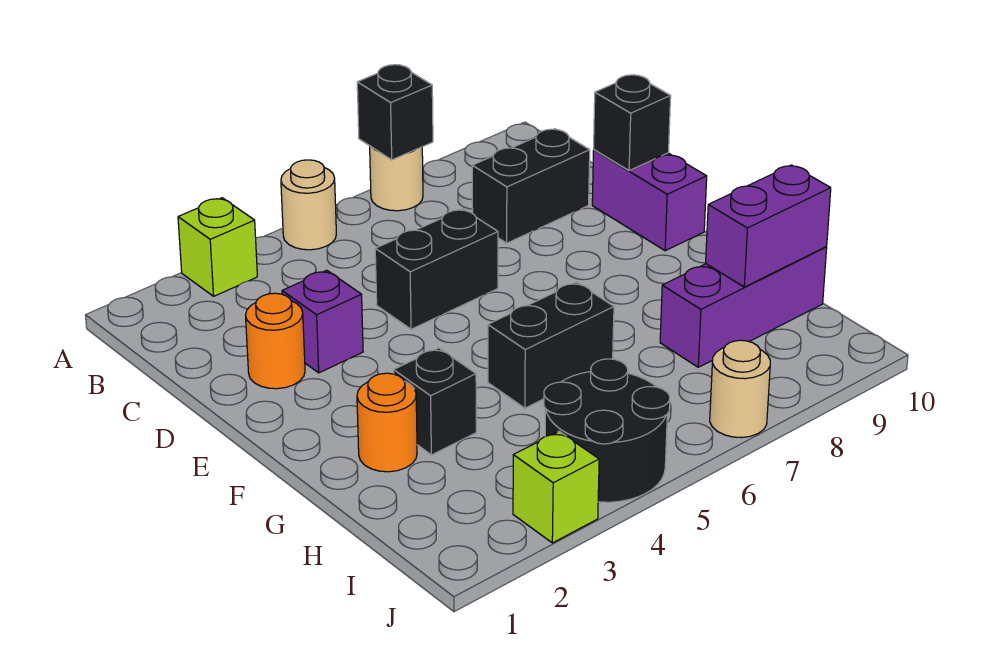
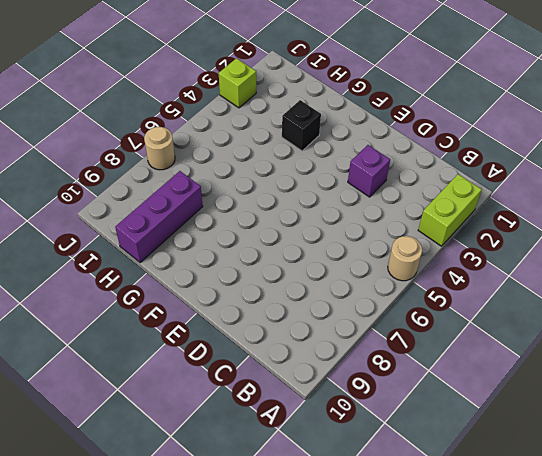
lime 1x2 brick [418,174,482,246] -> lime 1x1 brick [178,198,257,296]
none -> tan 1x1 round brick [370,146,423,211]
none -> black 1x2 brick [472,129,590,243]
none -> orange 1x1 round brick [246,293,305,389]

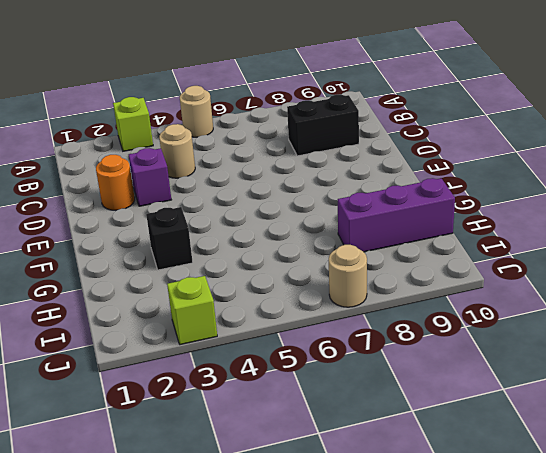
tan 1x1 round brick [159,124,195,178] -> tan 1x1 round brick moved to [370,146,423,211]
none -> black 1x2 brick [375,209,498,329]
none -> purple 1x2 brick [592,150,707,251]
none -> orange 1x1 round brick [357,373,417,472]

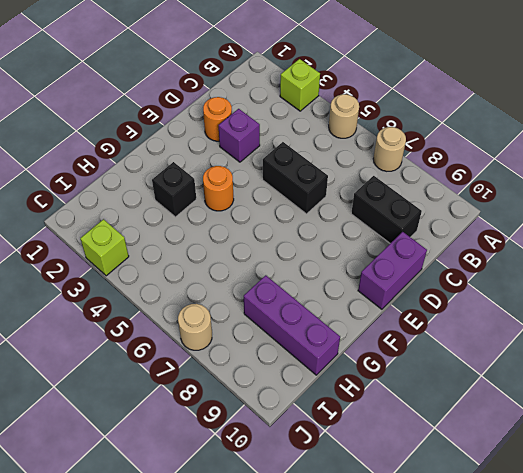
orange 1x1 round brick [203,166,234,211] -> orange 1x1 round brick moved to [357,373,417,472]
none -> black 1x2 brick [488,282,614,408]
none -> black 2x2 round brick [544,359,670,502]
none -> black 1x1 brick [357,65,433,160]

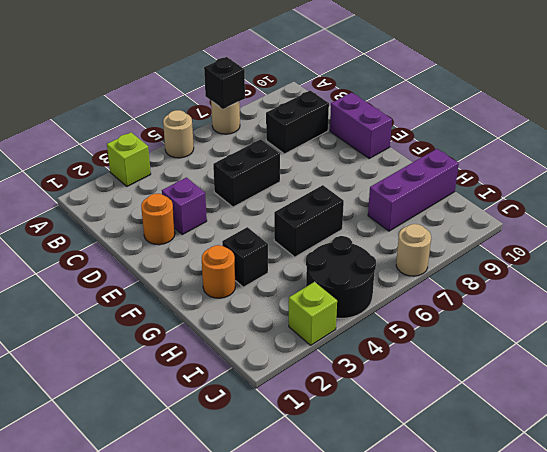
none -> black 1x1 brick [594,75,671,171]
none -> purple 1x2 brick [706,165,831,287]

